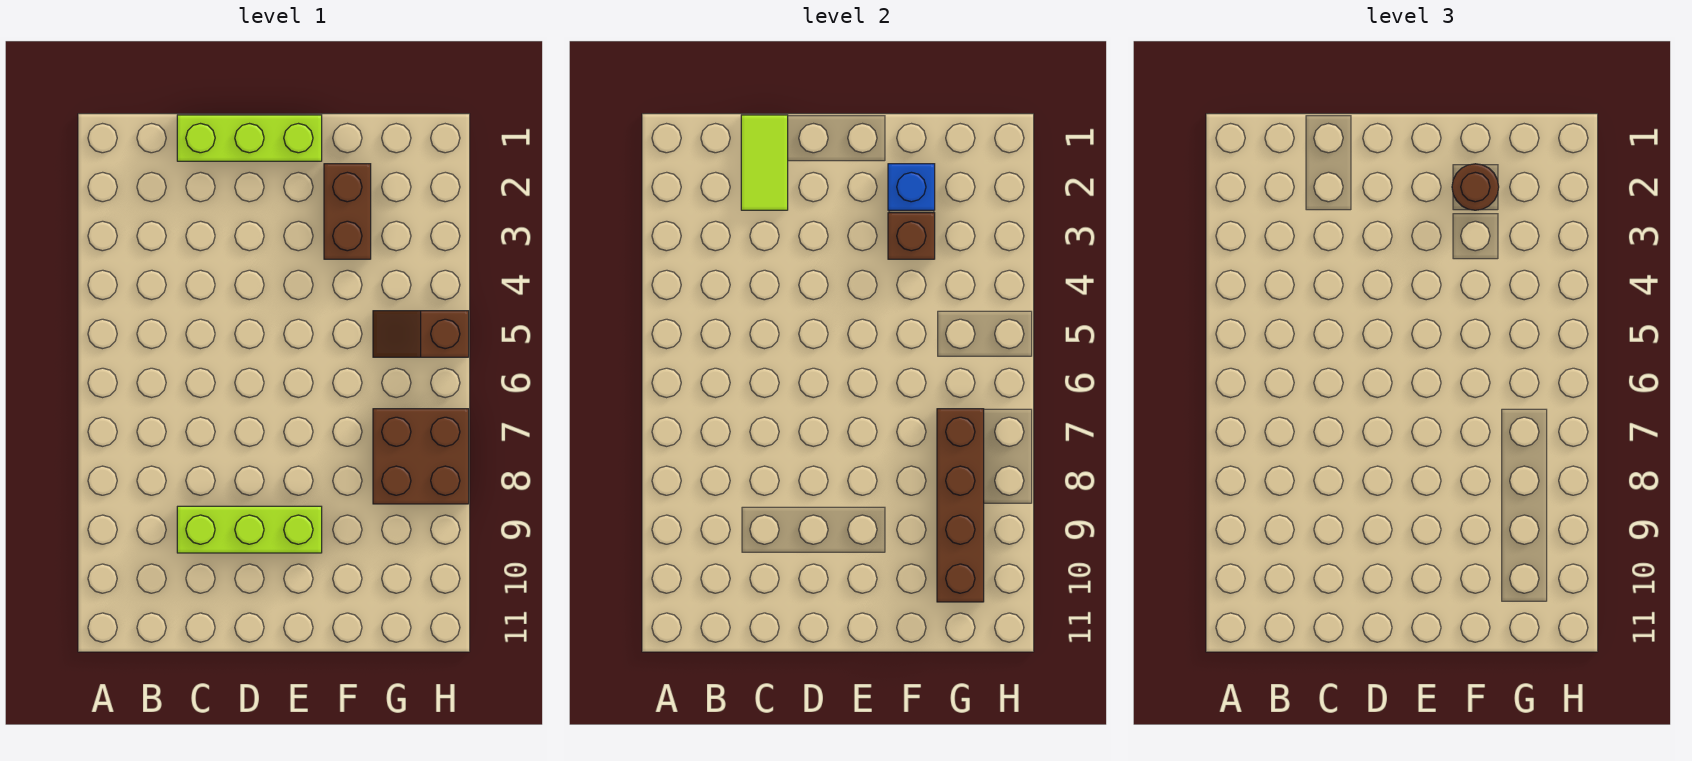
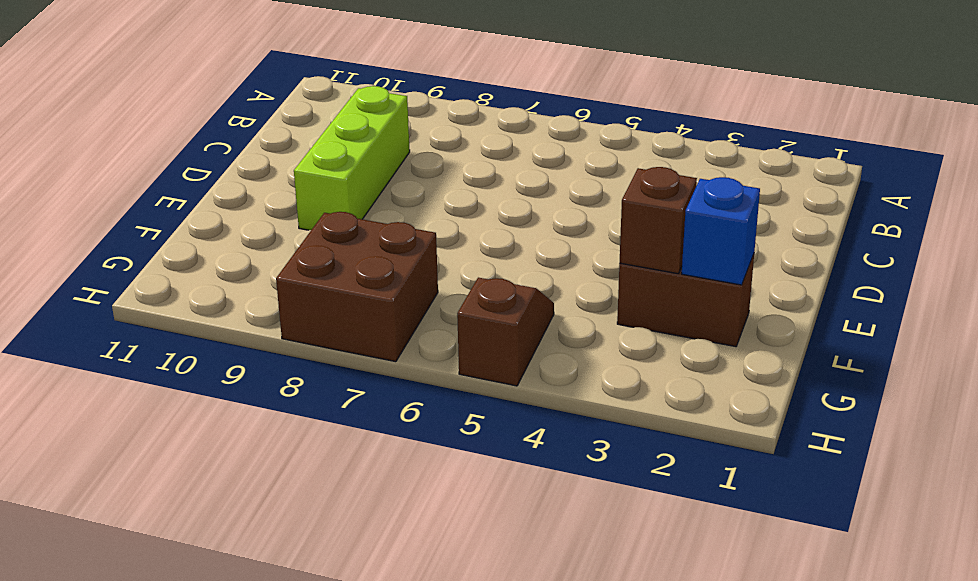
none -> lime 1x3 brick [177,115,322,161]
none -> lime 1x2 tile [741,115,788,210]

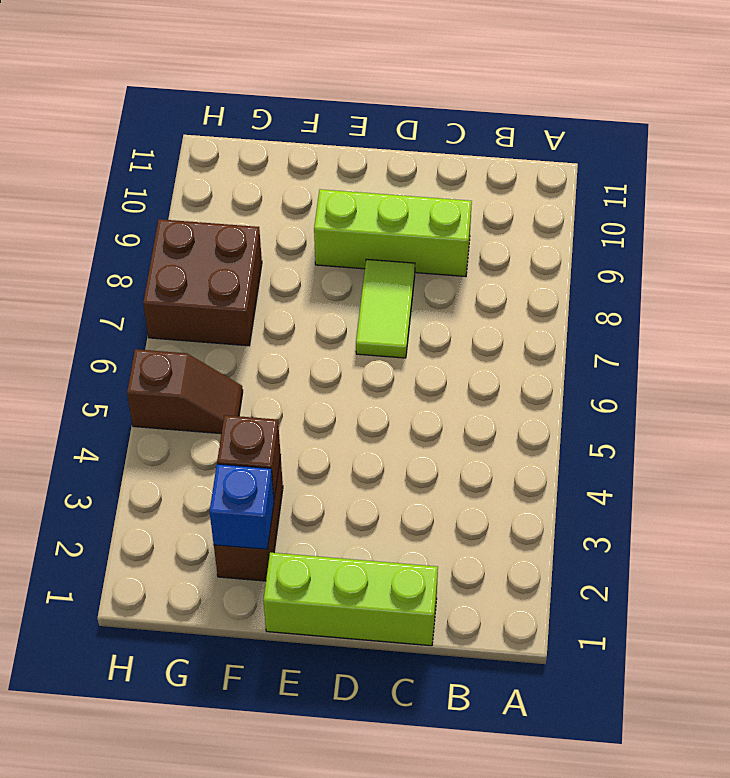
lime 1x2 tile [356,259,415,358] -> lime 1x2 tile moved to [741,115,788,210]
none -> brown 1x4 brick [937,409,984,602]
none -> brown 1x1 round brick [1452,164,1499,210]

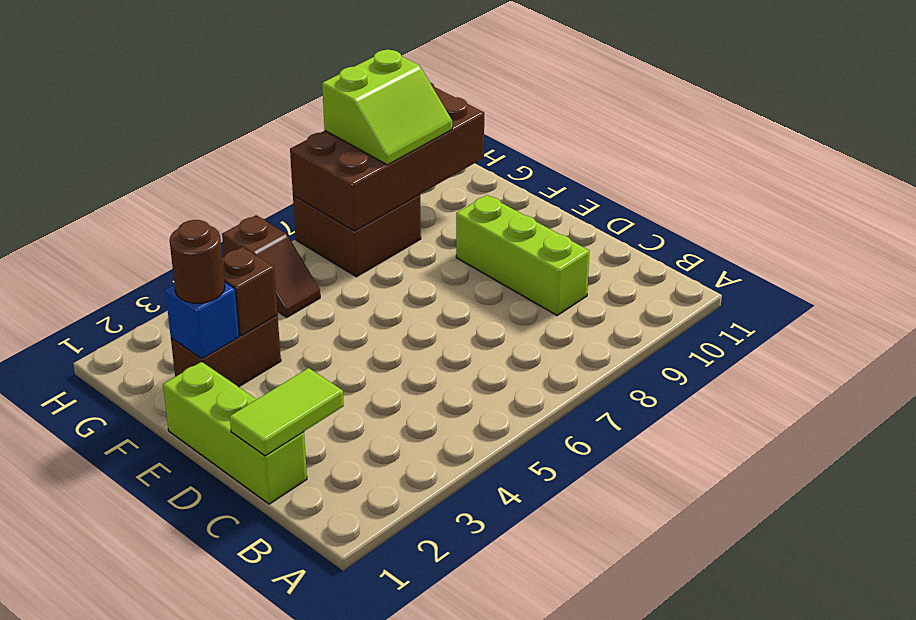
brown 2x4 brick [290,83,484,231] -> brown 1x4 brick [937,409,984,602]
lime 2x2 slope [322,50,452,165] -> none

